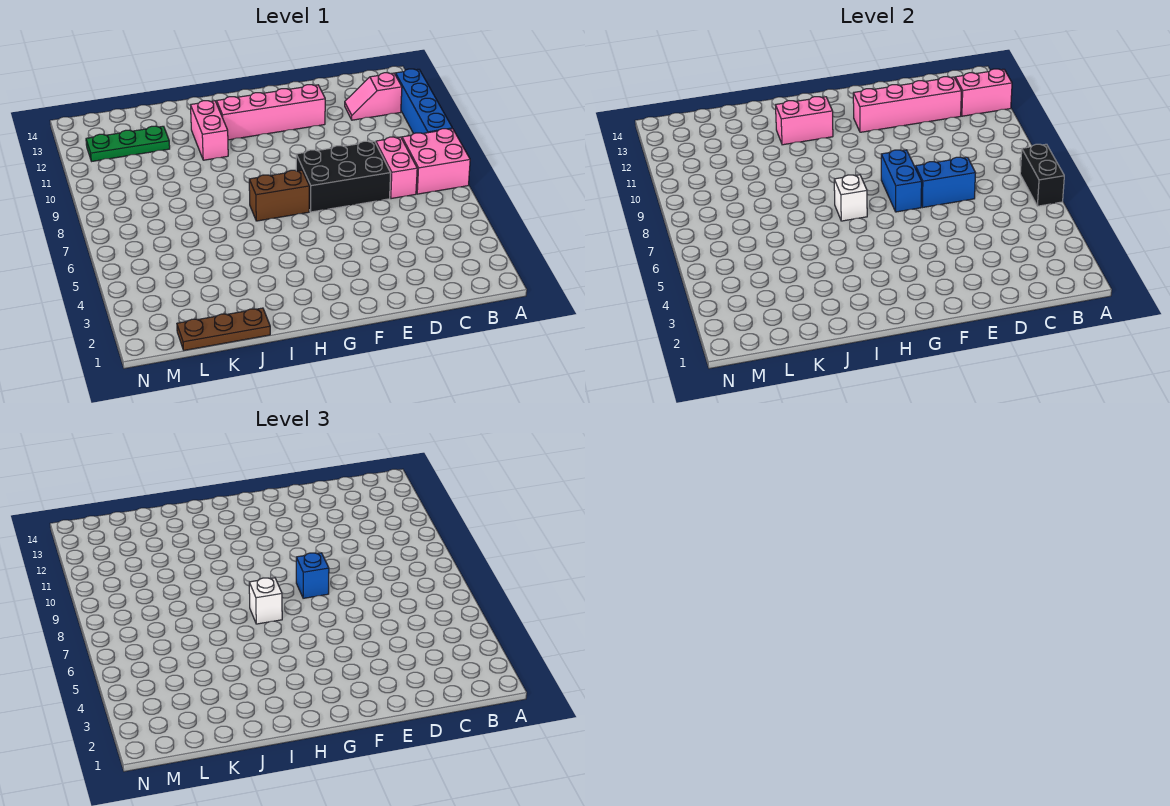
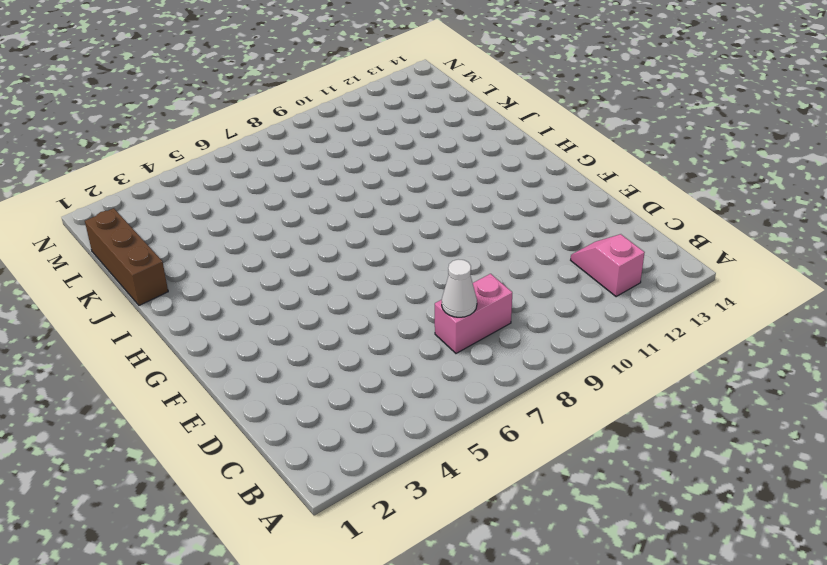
white 1x1 cone [442,259,477,317] -> none
brown 1x3 brick [85,208,168,305] -> brown 1x3 plate [177,308,270,350]
none -> pink 2x2 brick [402,129,470,194]
none -> blue 1x4 brick [395,69,452,134]
none -> black 2x3 brick [296,141,391,212]

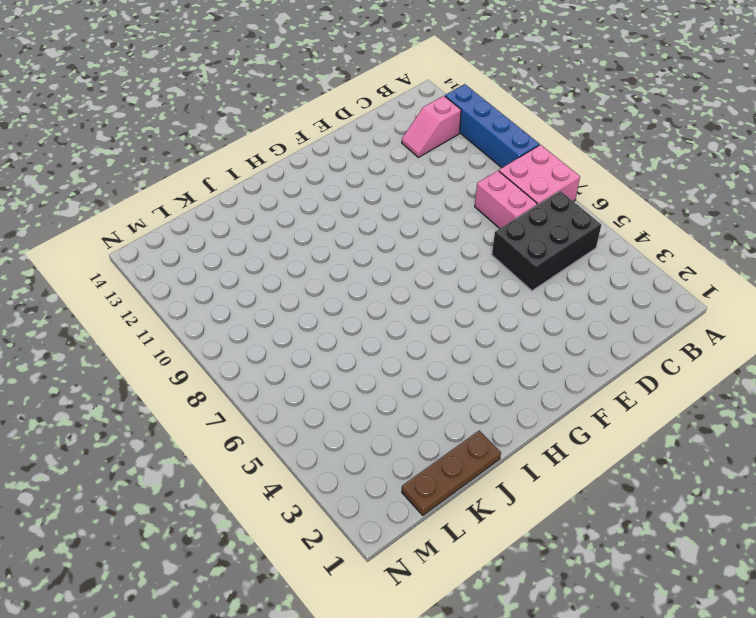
black 2x3 brick [492,191,601,291] -> black 2x3 brick moved to [296,141,391,212]
none -> pink 1x4 brick [217,85,325,140]
none -> brown 1x2 brick [249,170,309,221]
none -> pink 1x2 brick [191,101,228,160]

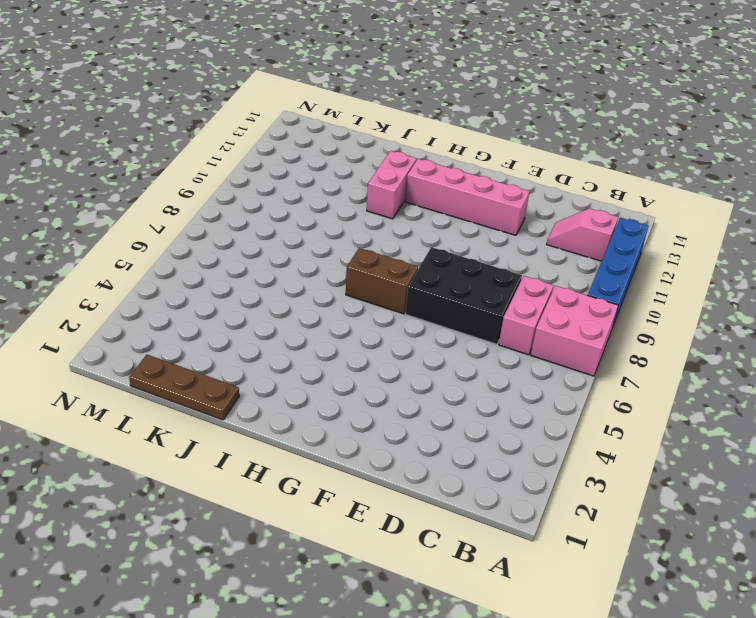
none -> green 1x3 plate [86,126,170,161]
none -> black 1x2 brick [1020,144,1064,206]
none -> pink 1x2 brick [955,69,1012,116]

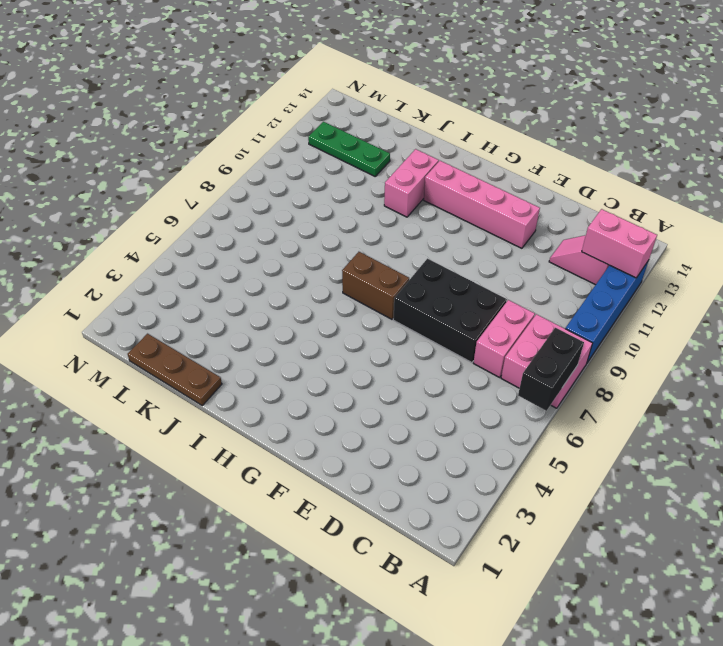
none -> pink 1x4 brick [853,77,961,132]
none -> blue 1x2 brick [916,157,976,207]
none -> blue 1x2 brick [881,150,922,212]

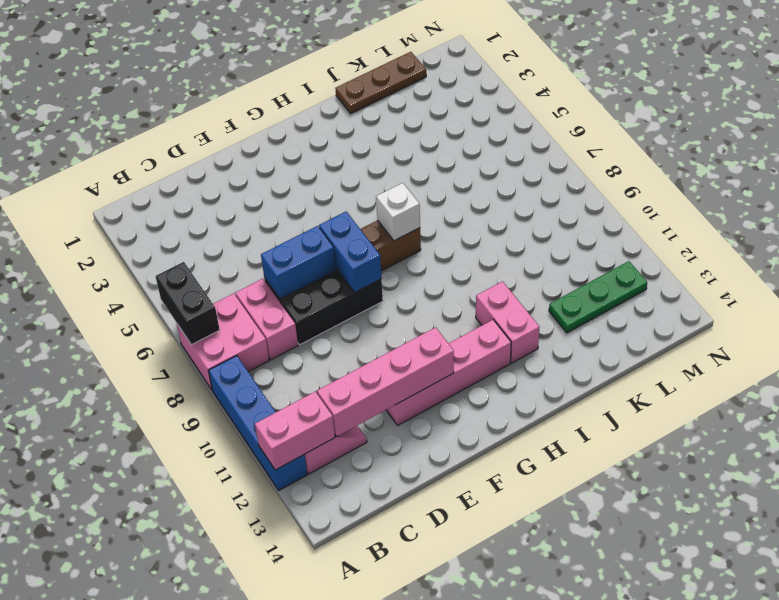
none -> pink 1x2 brick [776,97,833,145]
none -> blue 1x1 brick [296,553,329,598]
none -> white 1x1 brick [249,578,282,624]

